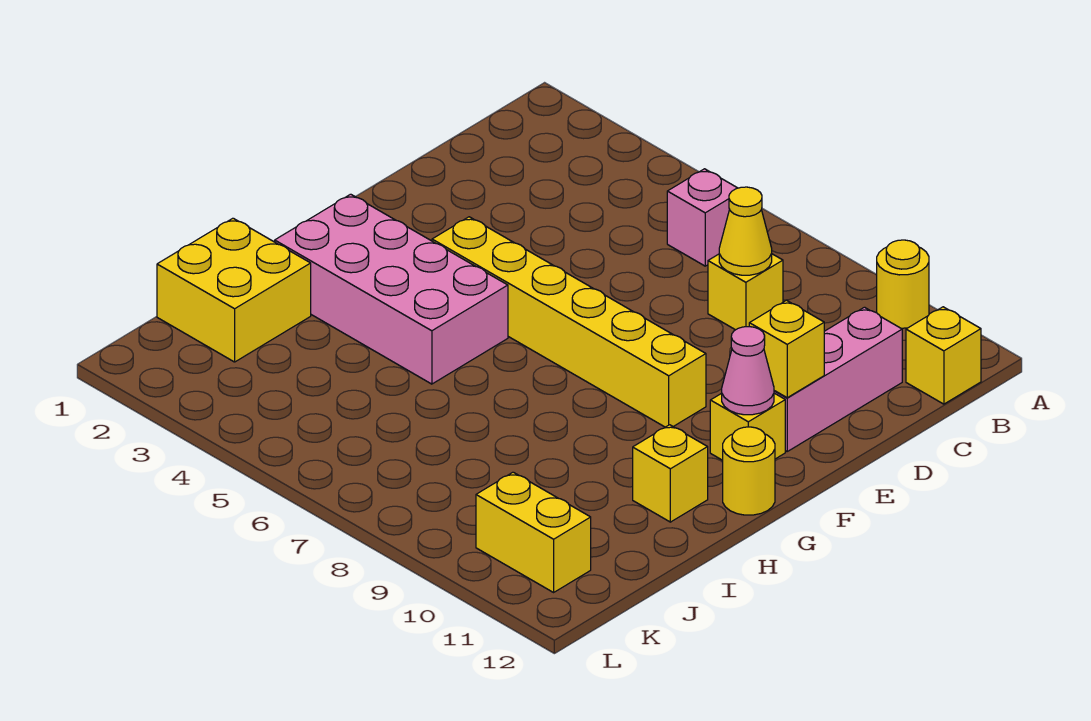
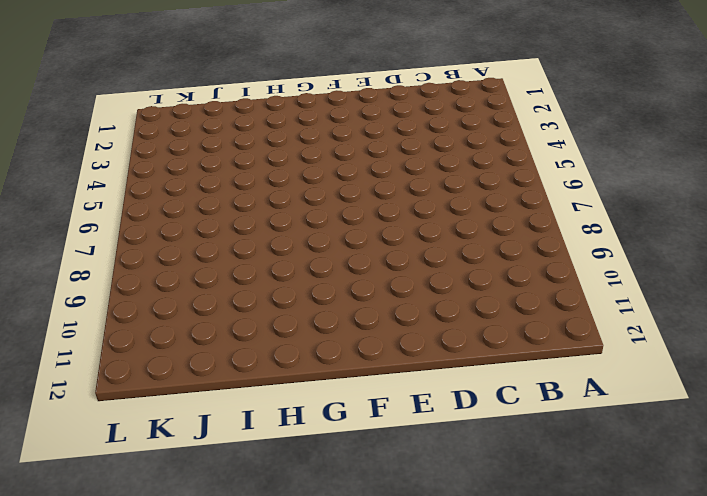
none -> yellow 1x1 round brick [877,240,929,328]
none -> pink 1x1 brick [667,169,737,266]
none -> yellow 1x1 brick [906,307,981,404]

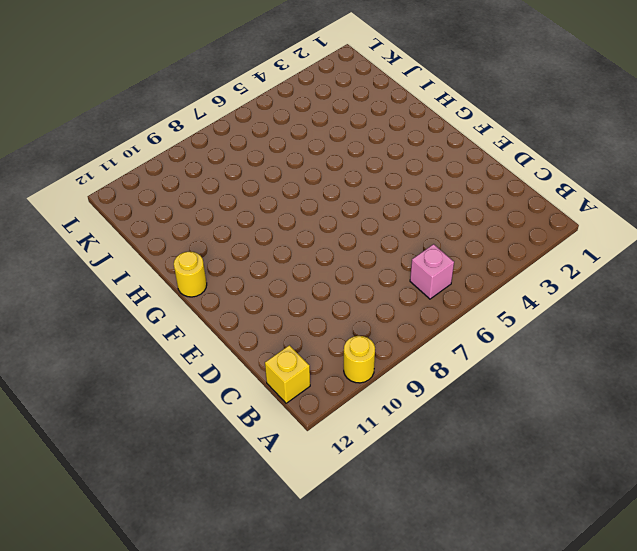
none -> yellow 1x1 brick [708,254,783,330]
none -> pink 1x3 brick [774,307,902,451]
none -> yellow 1x6 brick [432,217,706,427]

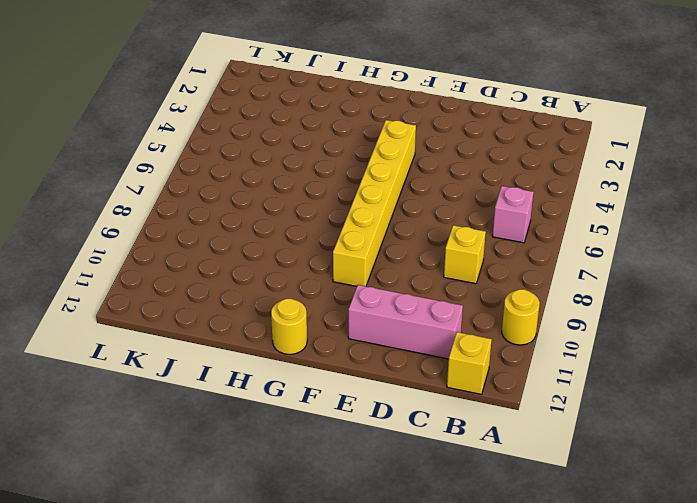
none -> yellow 1x1 brick [710,393,785,460]
none -> pink 2x4 brick [275,194,508,384]
none -> yellow 1x1 brick [633,425,708,522]

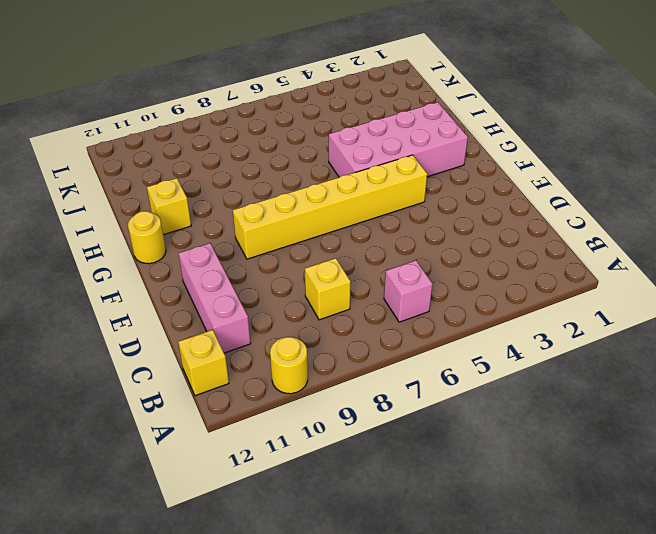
none -> yellow 1x1 brick [710,393,785,460]
none -> yellow 2x2 brick [157,218,311,362]
none -> yellow 1x2 brick [476,472,591,592]

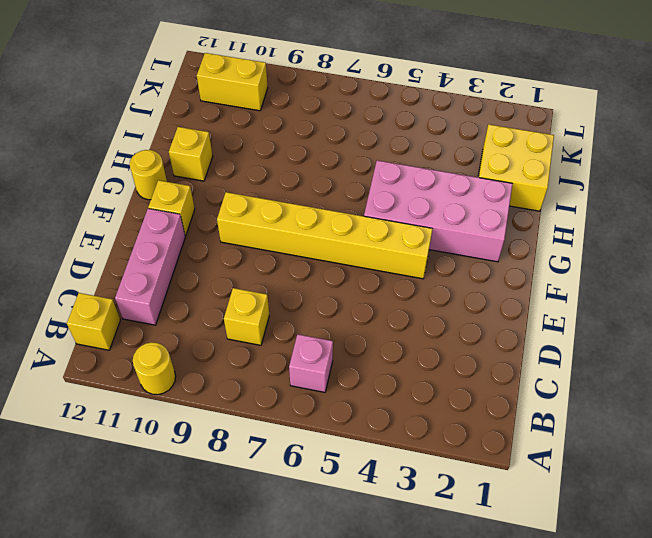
none -> yellow 1x1 cone [719,187,772,275]
none -> yellow 1x1 brick [749,300,824,398]
none -> pink 1x1 cone [722,327,774,415]

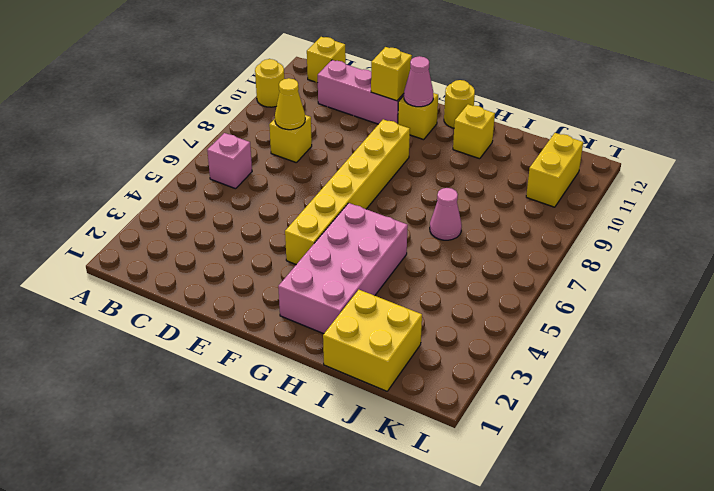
pink 1x1 cone [430,188,462,240] -> none

